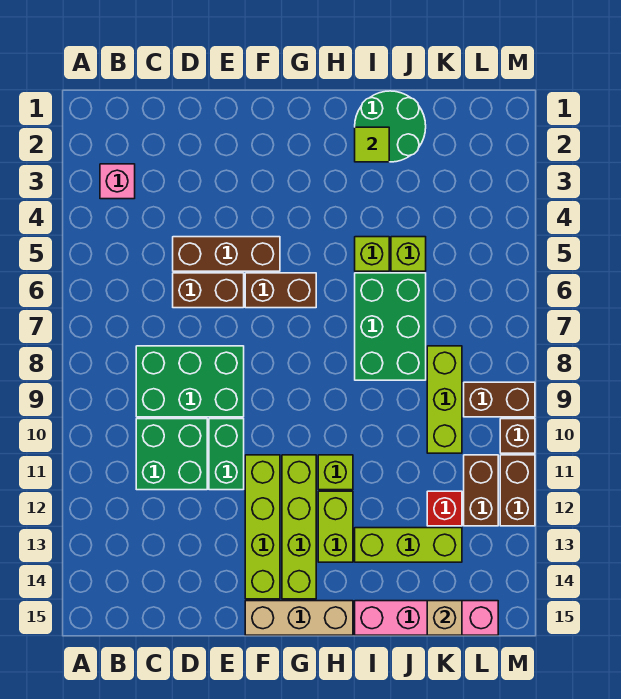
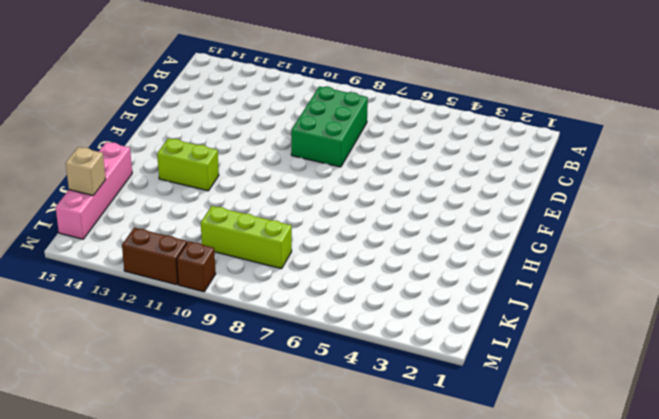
none -> pink 1x1 brick [100,164,135,199]
none -> green 2x2 brick [136,419,207,490]
none -> brown 1x3 brick [173,237,280,271]

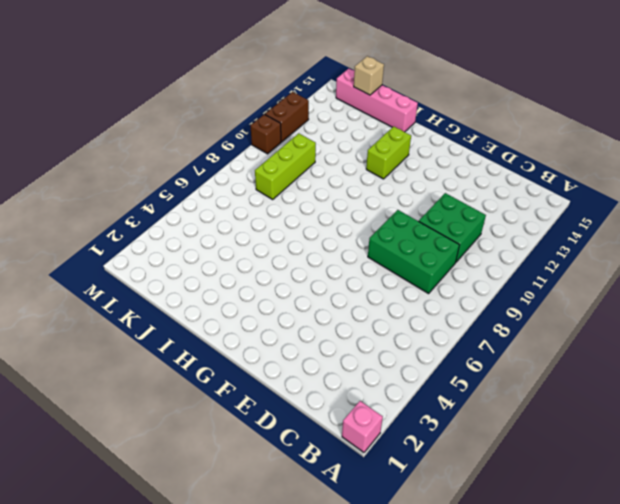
pink 1x1 brick [342,401,383,452] -> pink 1x1 brick moved to [100,164,135,199]
none -> brown 1x3 brick [173,237,280,271]
none -> brown 1x2 brick [173,273,244,308]
none -> green 1x2 brick [209,419,244,490]

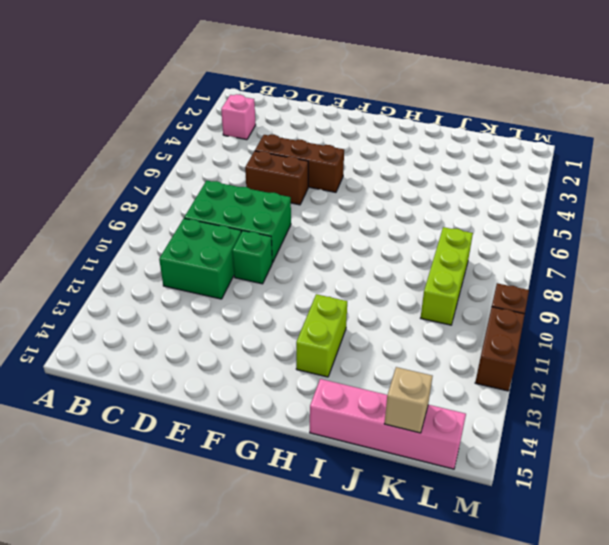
green 1x1 brick [232,231,273,284] -> green 1x2 brick [209,419,244,490]
none -> brown 1x2 brick [245,273,316,308]
none -> lime 1x4 brick [245,455,280,599]
none -> tan 1x3 brick [245,601,353,635]

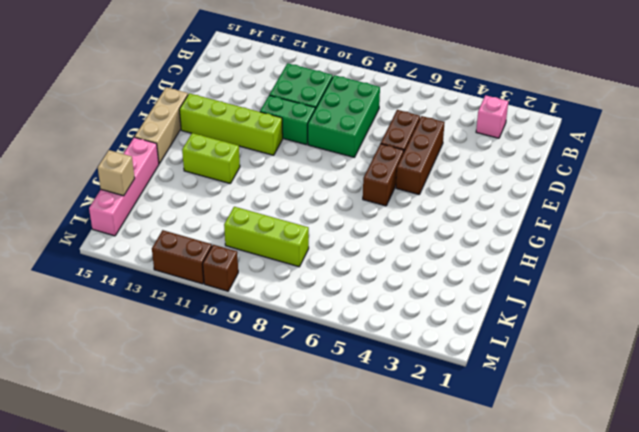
none -> lime 1x4 brick [282,455,316,599]
none -> lime 1x1 brick [318,455,353,490]
none -> green 2x2 round brick [355,91,426,162]

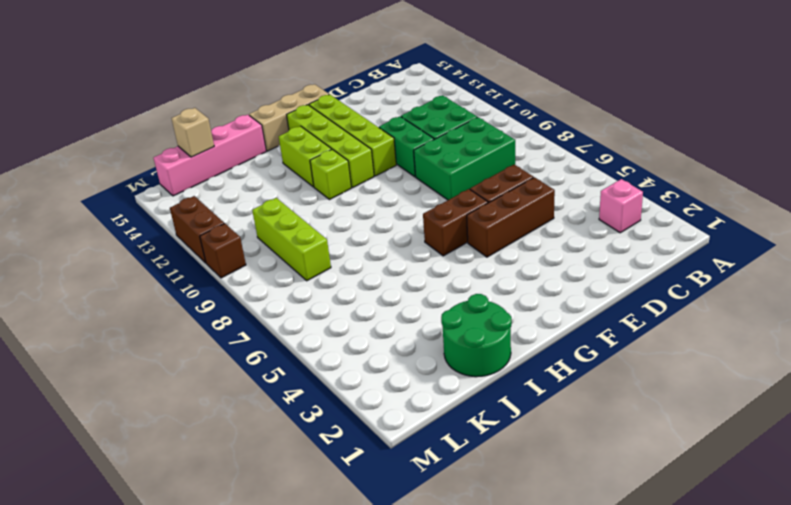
none -> lime 1x1 brick [355,237,389,271]
none -> green 2x3 brick [355,273,426,380]
none -> lime 1x3 brick [355,528,462,562]

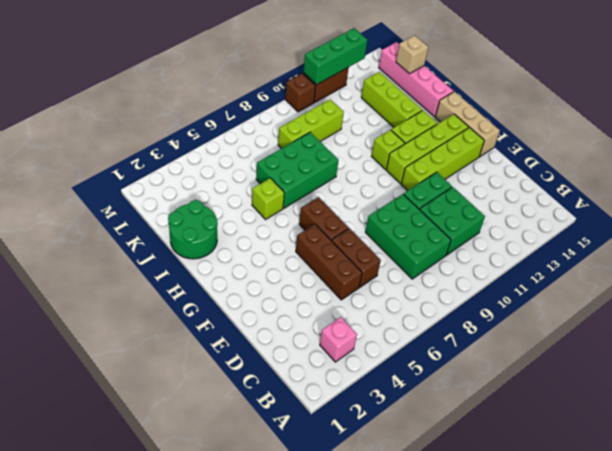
green 1x3 brick [303,28,367,85] -> none
none -> lime 1x1 brick [391,237,426,271]
none -> red 1x1 brick [427,491,462,526]
none -> brown 1x2 brick [464,382,535,417]

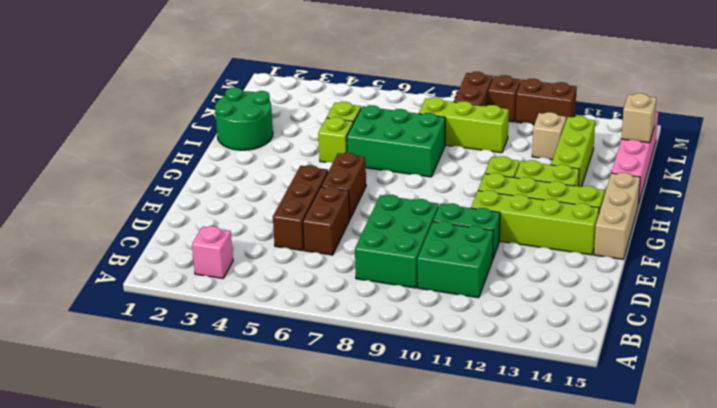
tan 1x1 brick [532,112,566,160] -> red 1x1 brick [427,491,462,526]
none -> brown 1x2 brick [464,455,498,526]
none -> lime 1x1 tile [355,127,389,162]

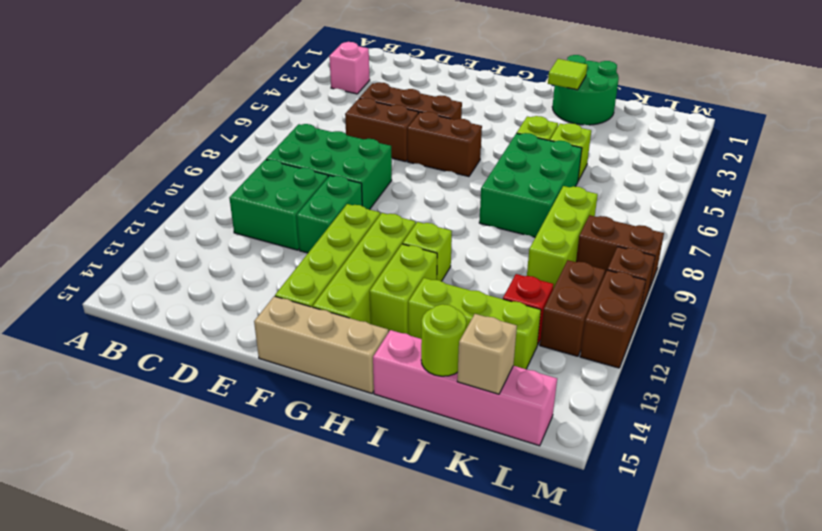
lime 1x1 round brick [421,304,466,376] -> none

